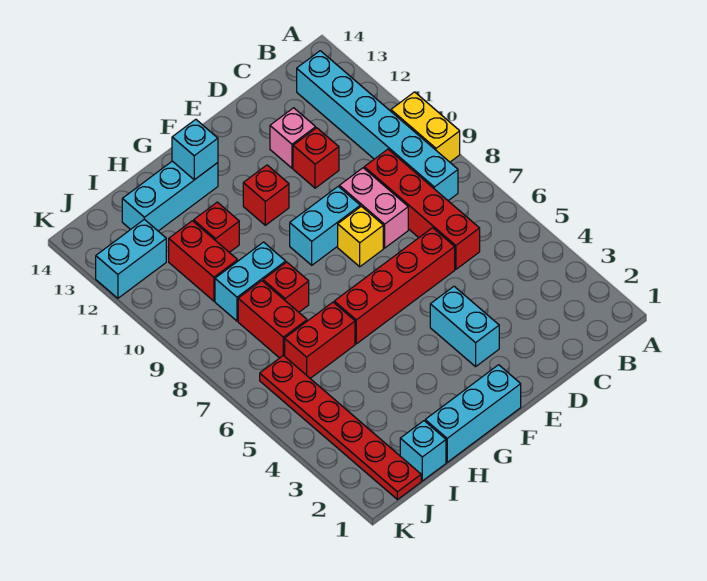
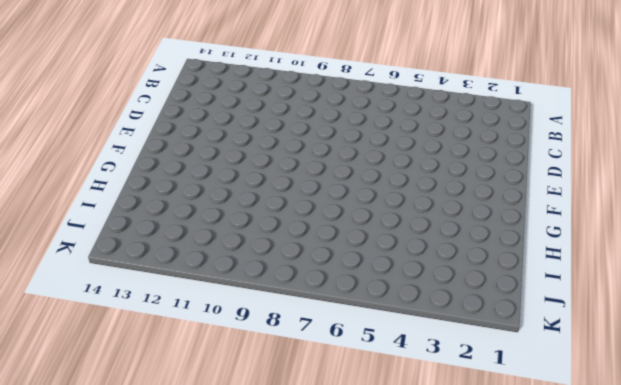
none -> yellow 1x2 brick [391,92,460,162]
none -> cyan 1x6 brick [297,51,458,201]
none -> red 1x4 brick [364,149,480,269]

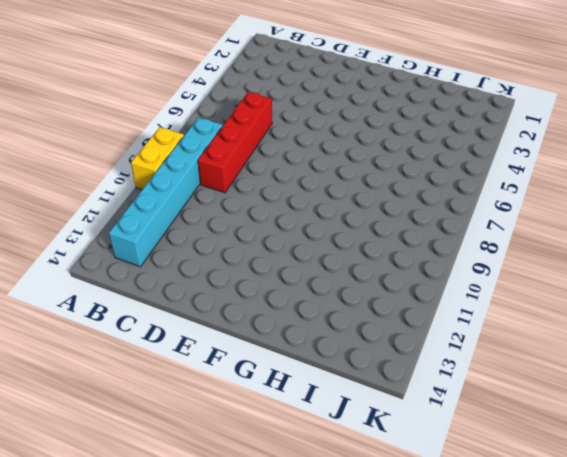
none -> red 1x4 brick [334,228,455,344]
none -> pink 1x2 brick [339,168,408,248]
none -> red 1x1 brick [293,128,339,188]

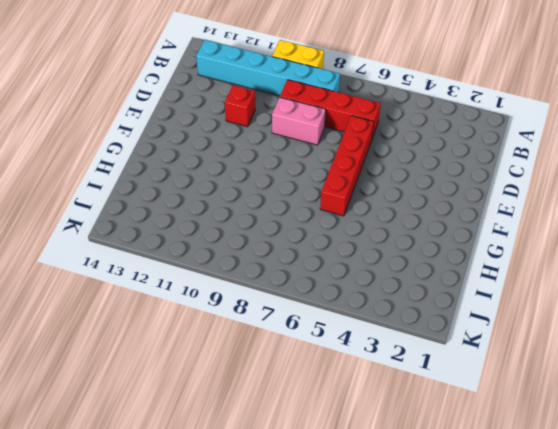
none -> pink 1x1 brick [270,108,316,168]
none -> cyan 1x2 brick [430,286,499,367]
none -> yellow 1x1 brick [338,206,383,267]

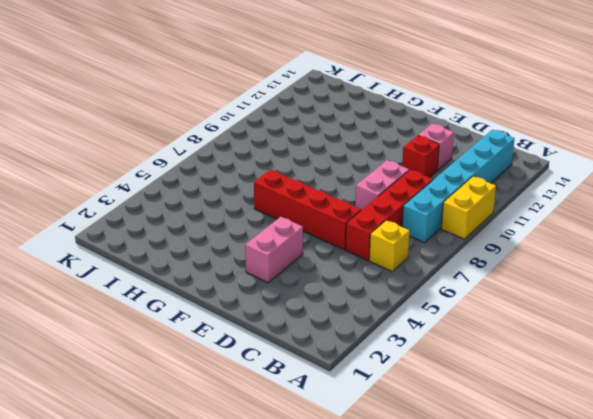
yellow 1x1 brick [369,220,409,271] -> yellow 1x1 brick moved to [338,206,383,267]
pink 1x2 brick [245,217,303,283] -> cyan 1x2 brick [430,286,499,367]
none -> cyan 1x2 brick [290,186,360,265]
none -> cyan 1x3 brick [425,365,521,462]
none -> red 1x1 brick [243,165,289,225]

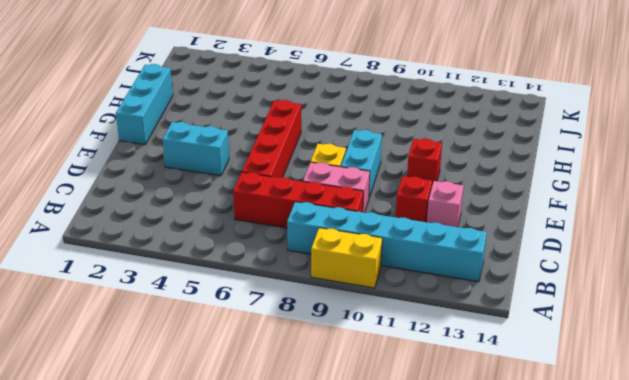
none -> cyan 1x3 brick [122,161,218,231]
none -> red 1x2 brick [285,302,355,378]
none -> red 1x1 brick [263,262,309,312]

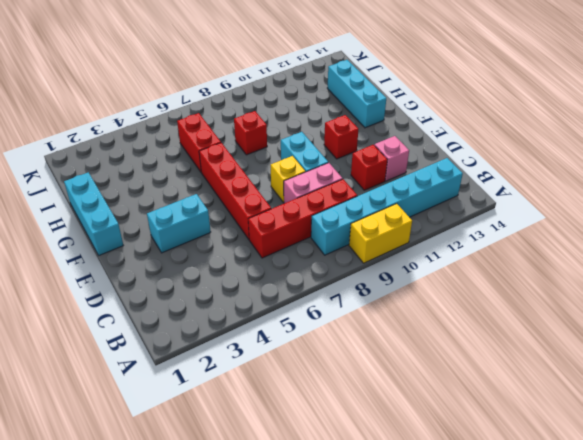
none -> cyan 1x2 brick [215,242,286,321]
none -> red 1x1 brick [194,202,239,252]
none -> cyan 1x1 brick [400,421,446,481]

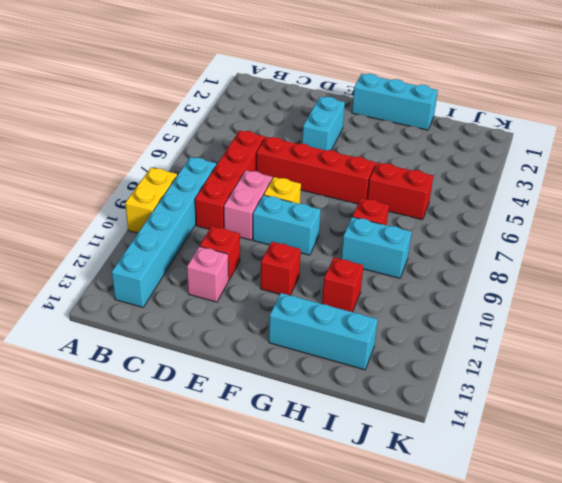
none -> cyan 1x1 brick [400,421,446,481]
none -> red 1x2 brick [238,281,307,358]
none -> red 1x2 brick [169,221,238,301]

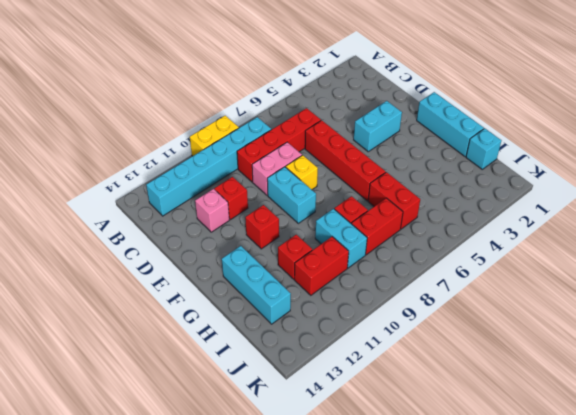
none -> red 1x6 plate [260,355,421,500]
none -> cyan 1x2 brick [96,219,166,298]
none -> cyan 1x1 brick [172,119,218,180]

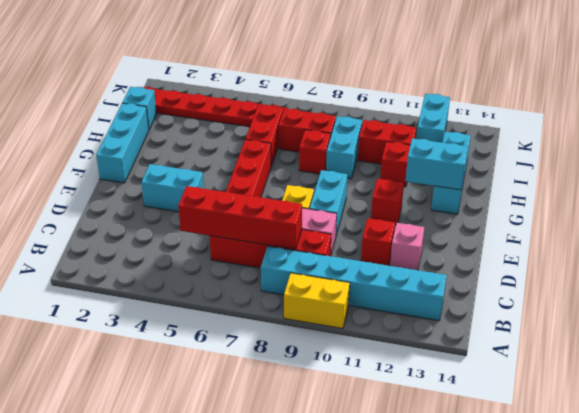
red 1x4 brick [178,186,302,249] -> none
cyan 1x2 brick [406,138,468,190] -> cyan 1x1 brick [172,119,218,180]

